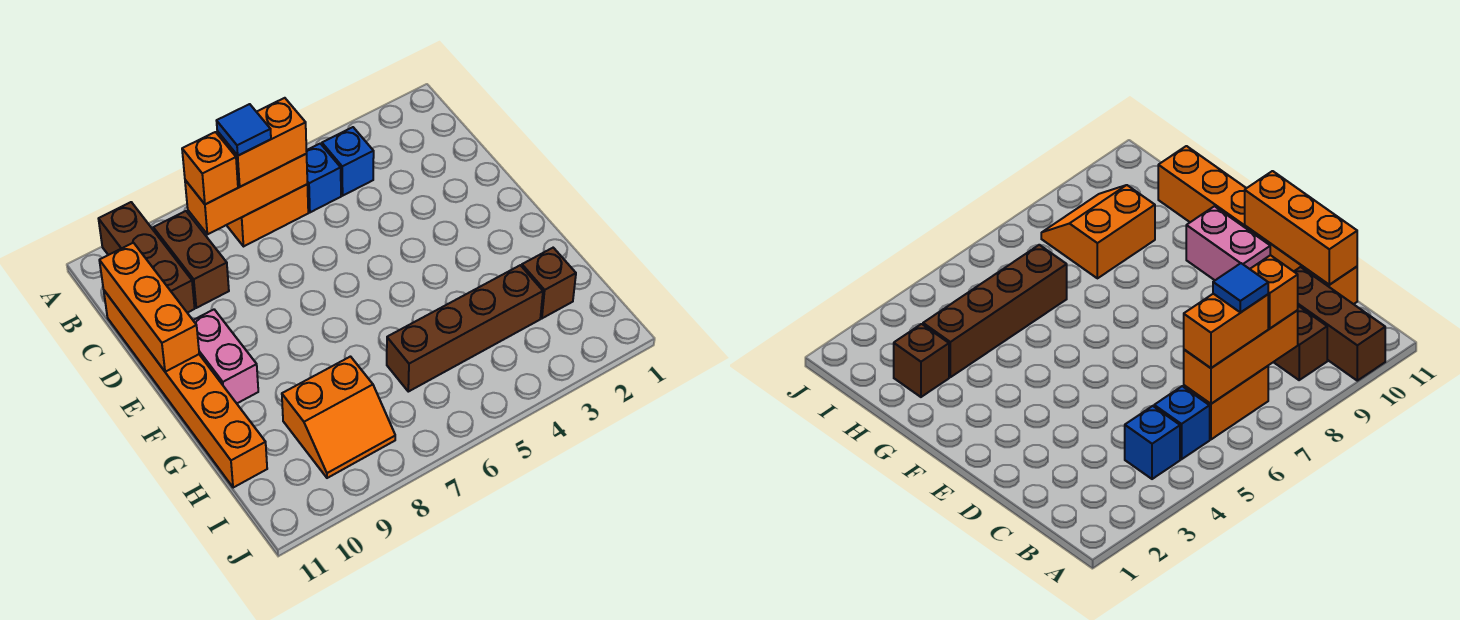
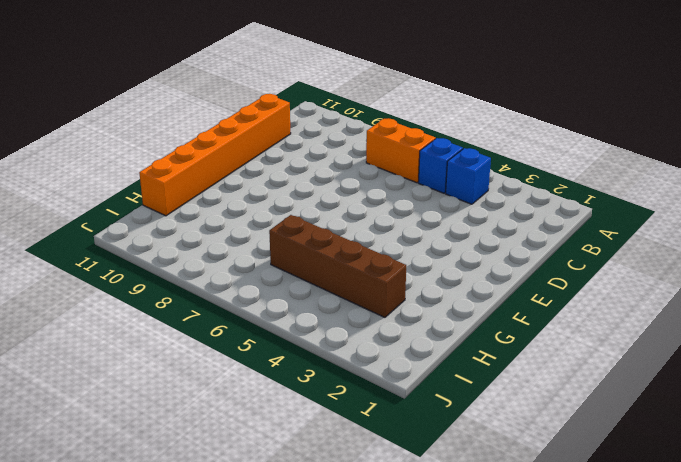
none -> brown 1x3 brick [99,202,195,313]
none -> brown 1x2 brick [153,211,229,308]
none -> pink 1x2 brick [193,310,258,403]

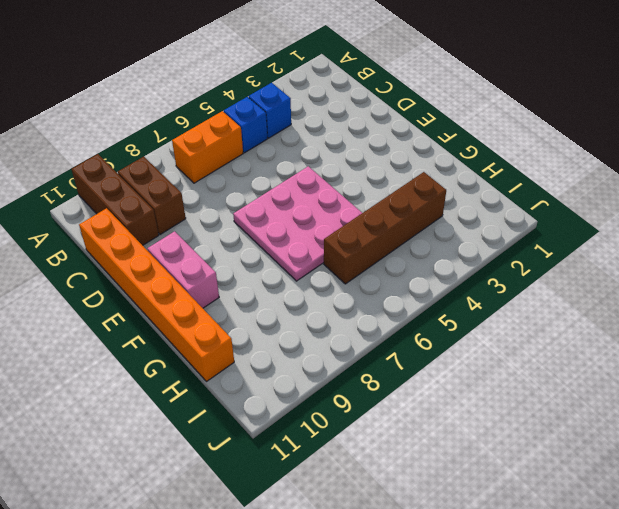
pink 3x3 plate [233,166,362,281] -> none
none -> brown 1x1 brick [522,248,576,318]
none -> orange 2x2 slope [282,357,395,478]
none -> orange 1x3 brick [185,154,307,234]

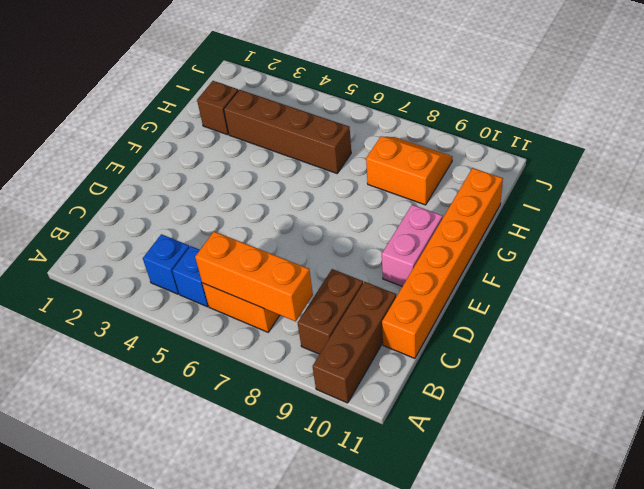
none -> orange 1x3 brick [99,243,199,372]
none -> orange 1x2 brick [217,98,307,187]
none -> orange 1x1 brick [182,132,238,204]

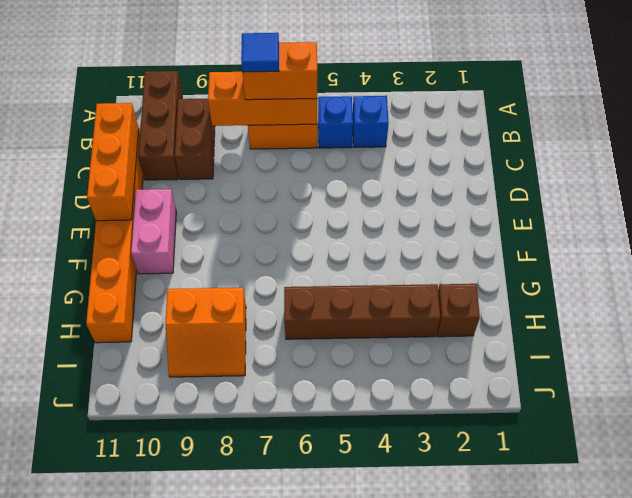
none -> orange 1x1 brick [182,132,238,204]

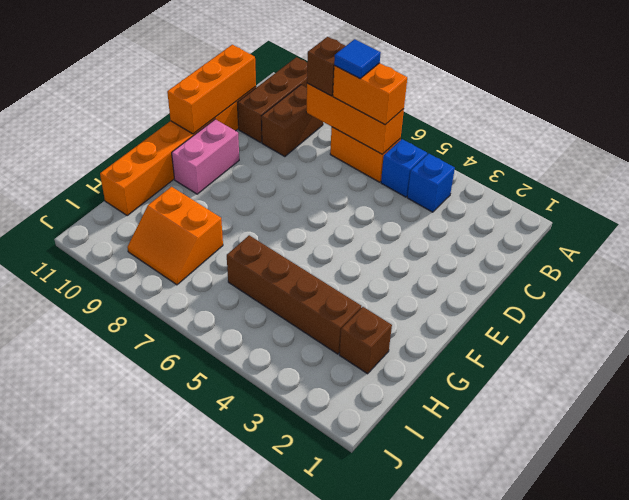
brown 1x1 brick [307,37,345,96] -> orange 1x1 brick [182,132,238,204]

